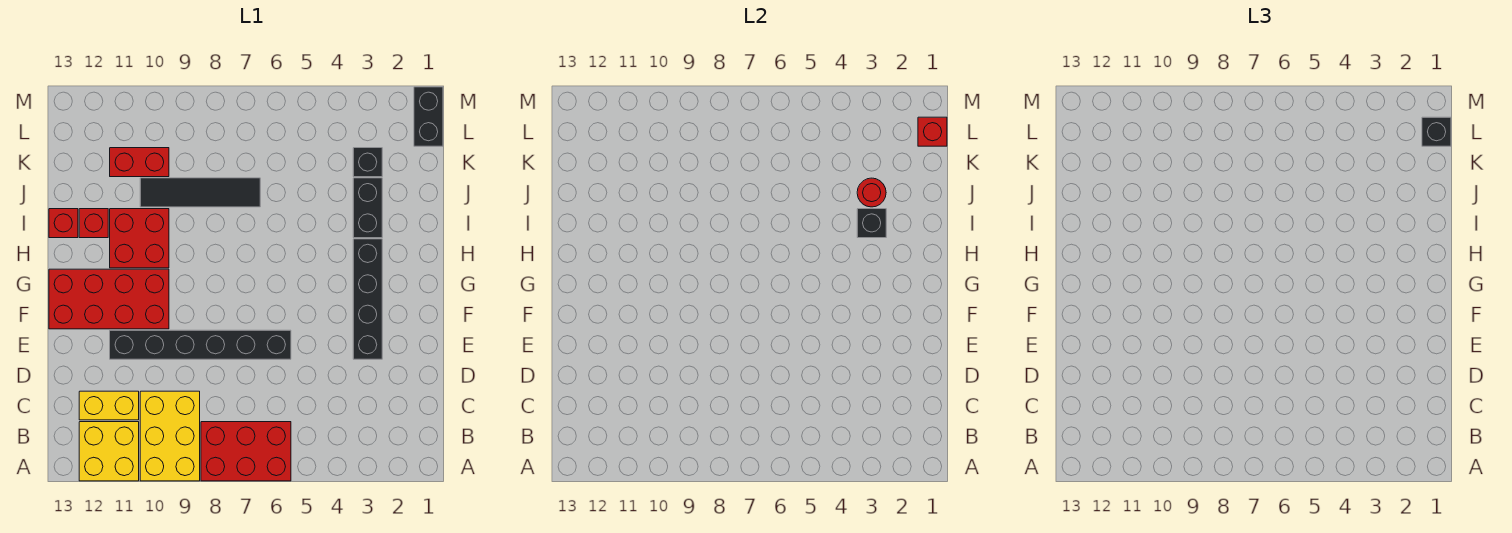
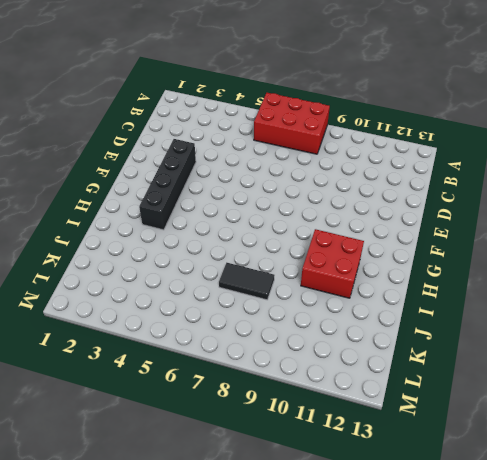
black 1x2 tile [219,263,274,300] -> black 1x4 tile [140,178,260,207]
none -> yellow 2x3 brick [140,391,200,481]
none -> yellow 2x2 brick [79,422,139,481]
none -> yellow 1x2 brick [79,391,139,420]

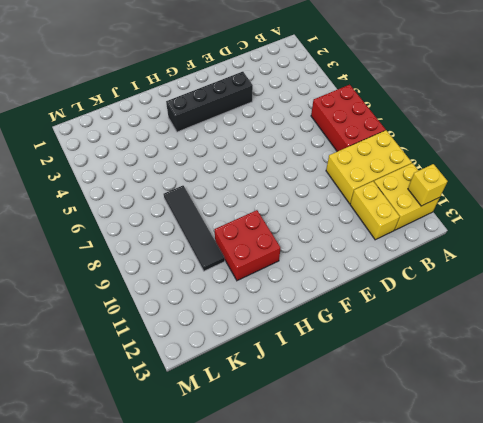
yellow 1x1 brick [408,164,447,206] -> none
none -> black 1x6 brick [110,330,291,359]
none -> red 2x4 brick [49,269,169,329]
none -> black 1x2 brick [353,178,382,238]

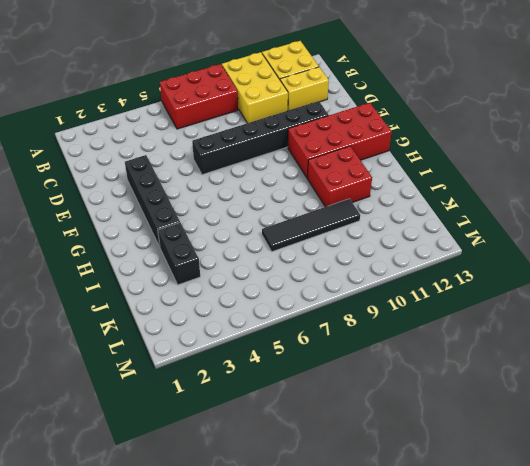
none -> red 1x1 brick [79,209,108,238]
none -> red 1x1 brick [49,209,78,238]
none -> black 1x1 brick [353,148,382,177]

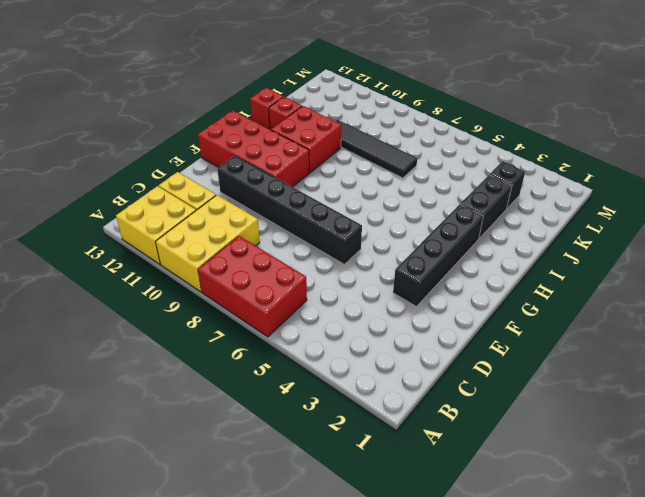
none -> red 1x2 brick [110,148,169,177]
none -> black 1x2 brick [414,87,443,146]
none -> black 1x1 brick [857,209,886,238]

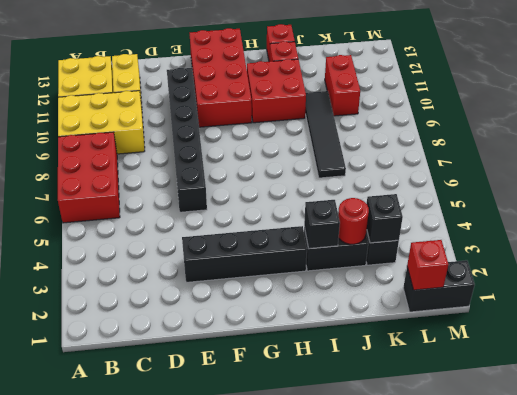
black 1x1 brick [367,194,403,243] -> black 1x1 brick moved to [1422,117,1451,146]

